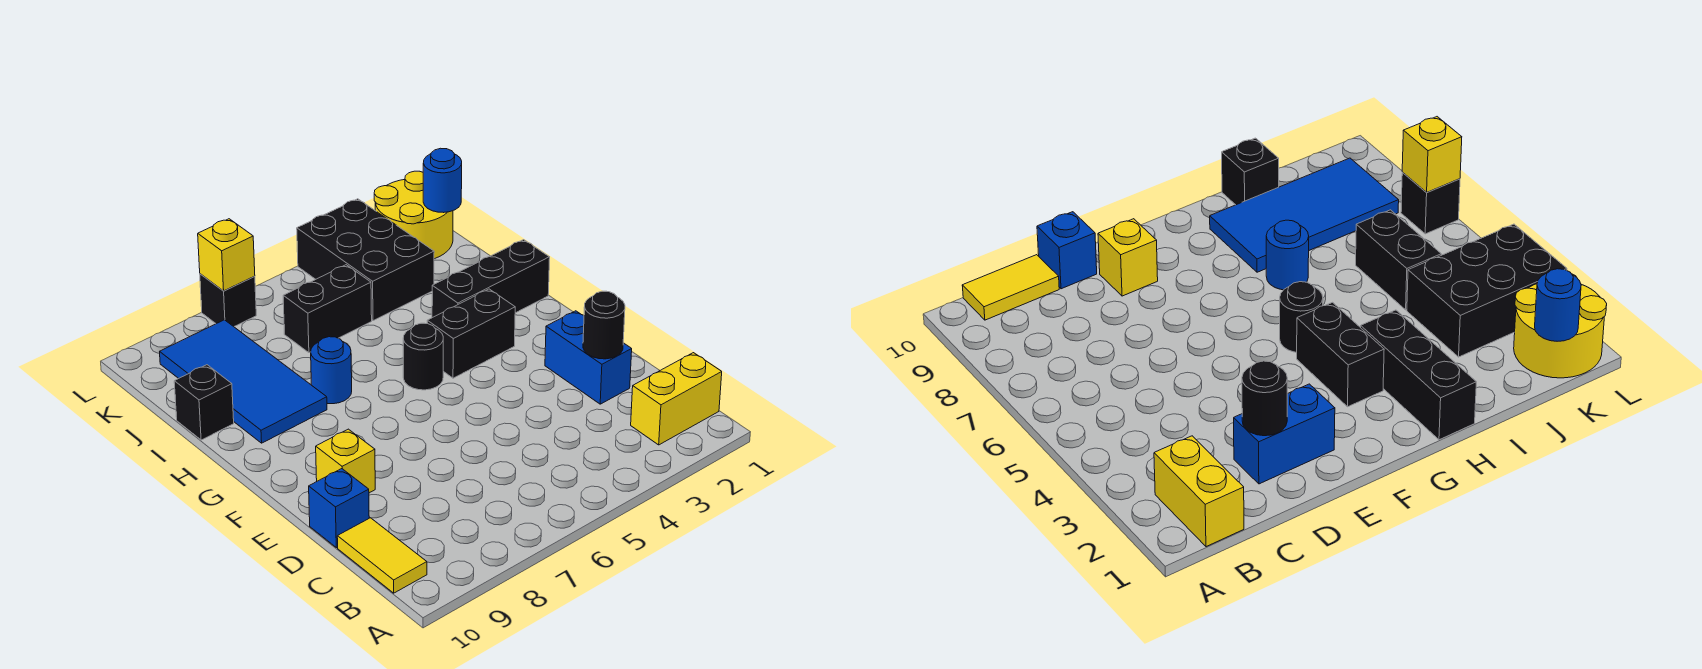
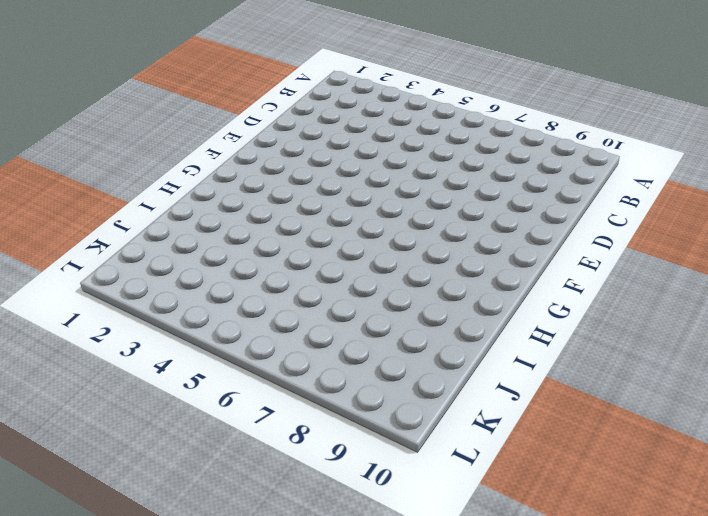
none -> yellow 1x2 brick [631,353,722,445]
none -> yellow 1x2 tile [337,518,427,593]
none -> blue 1x2 brick [545,311,632,404]

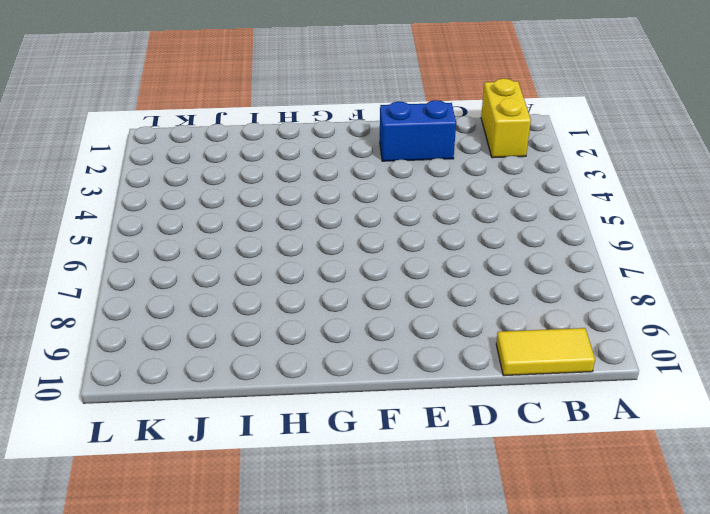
none -> blue 1x1 brick [309,469,369,548]
none -> yellow 1x1 brick [316,429,375,493]
none -> black 1x2 brick [427,289,515,378]

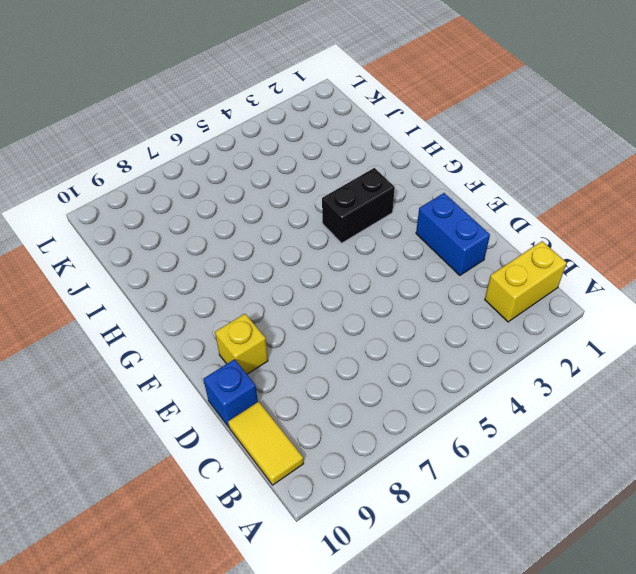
none -> black 1x1 round brick [403,323,443,390]
none -> black 1x3 brick [432,240,550,318]
none -> blue 1x1 round brick [311,337,352,404]

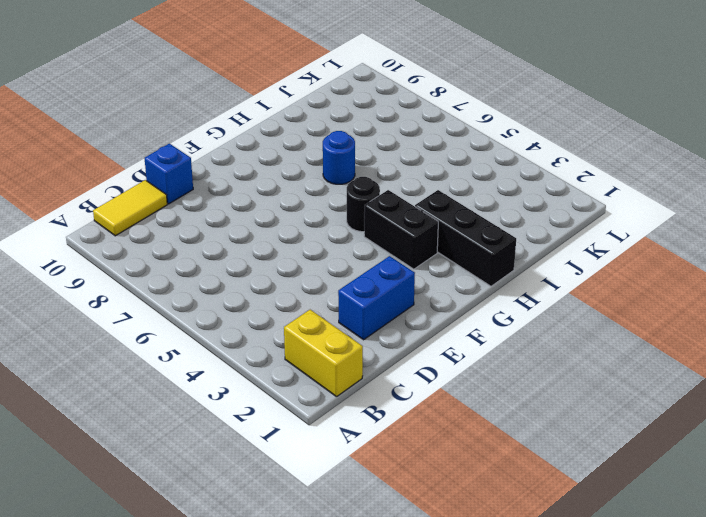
none -> yellow 1x1 brick [316,429,375,493]
none -> blue 2x4 tile [160,320,327,443]
none -> black 1x1 brick [174,365,234,440]

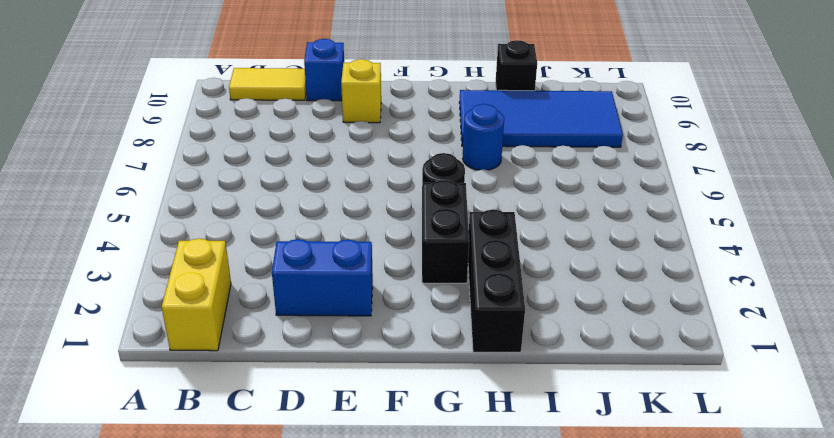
none -> black 2x3 brick [297,199,434,321]
none -> black 1x2 brick [283,265,372,353]
none -> yellow 2x2 round brick [374,171,453,259]

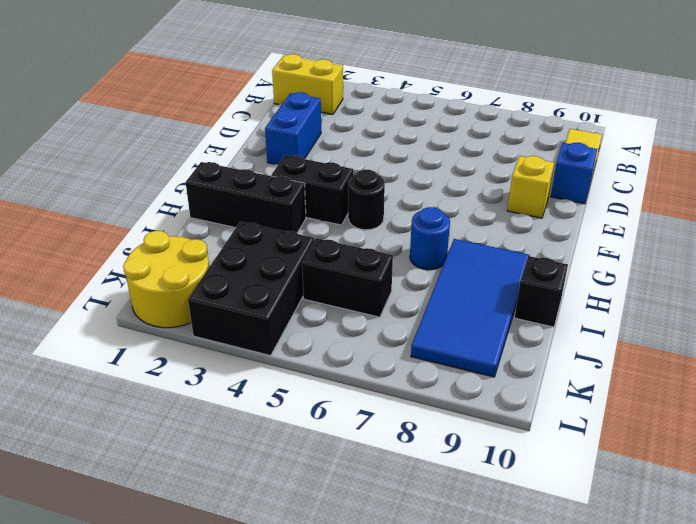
none -> black 1x1 brick [200,274,256,327]
none -> black 1x1 round brick [583,291,625,359]
none -> blue 1x1 round brick [423,148,462,213]

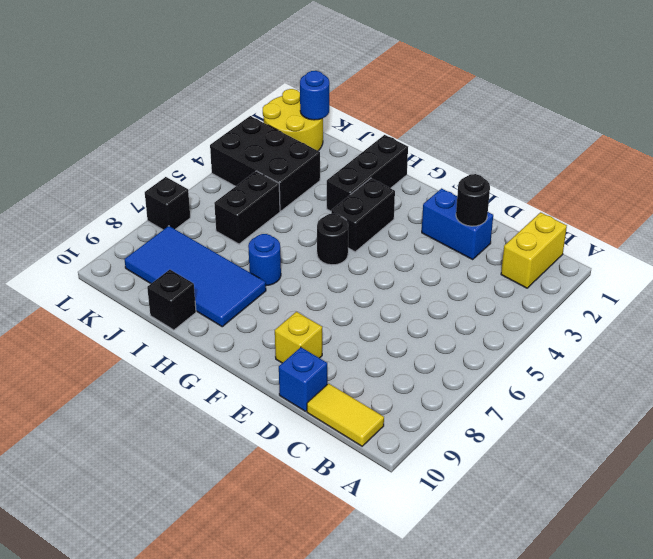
none -> yellow 1x1 brick [198,219,255,291]

